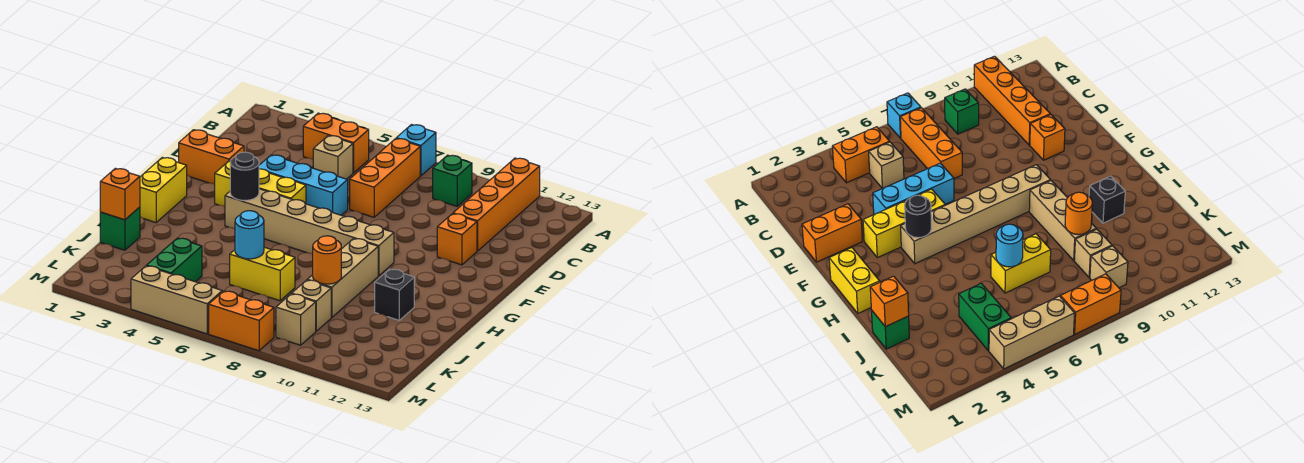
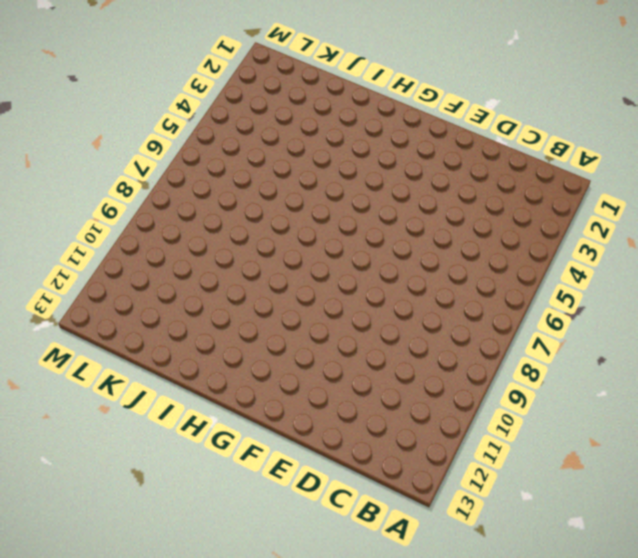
none -> cyan 1x1 brick [396,125,436,176]
none -> orange 1x4 brick [453,158,540,251]
none -> orange 1x2 brick [303,113,369,173]

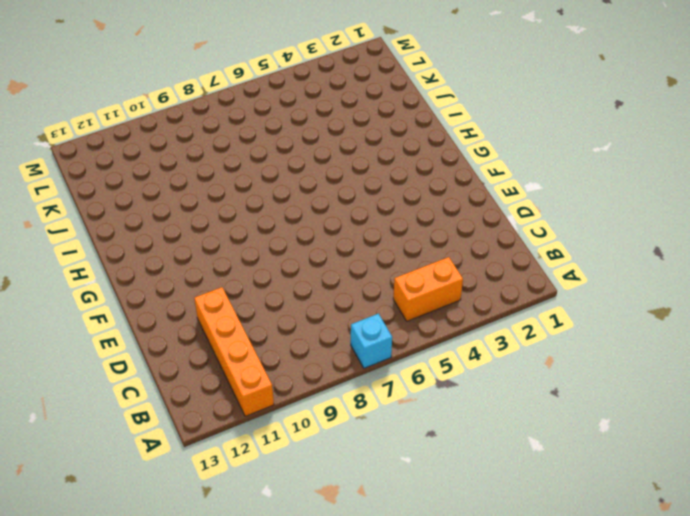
none -> orange 1x3 brick [350,139,420,217]
none -> green 1x1 brick [433,155,472,206]
none -> tan 1x1 brick [313,136,353,179]

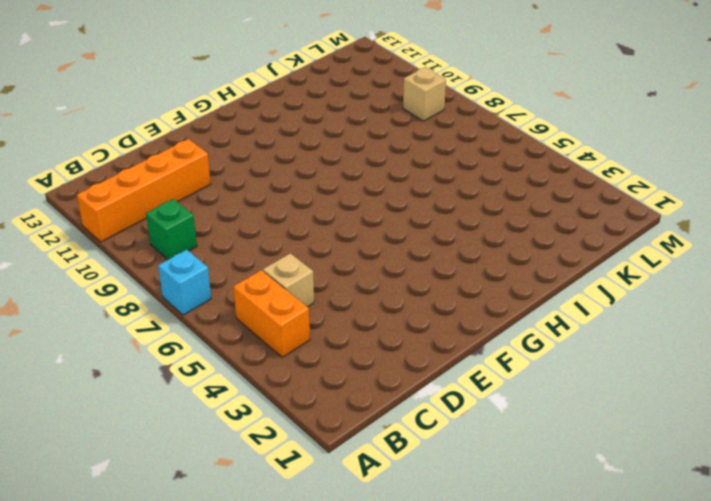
none -> orange 1x3 brick [350,139,420,217]
none -> orange 1x2 brick [179,130,244,184]
none -> cyan 1x3 brick [259,155,348,215]

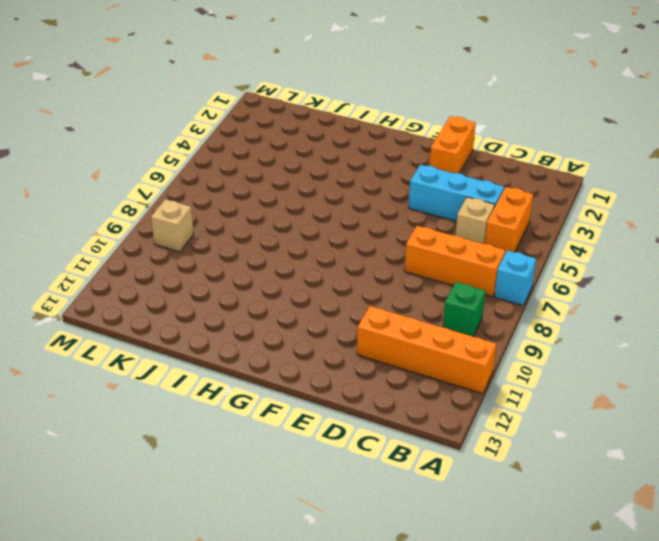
cyan 1x3 brick [409,165,504,221] -> cyan 1x3 brick turned to [259,155,348,215]
none -> orange 1x1 brick [437,214,477,265]
none -> yellow 1x3 brick [215,160,306,206]
none -> yellow 1x2 brick [140,157,187,223]

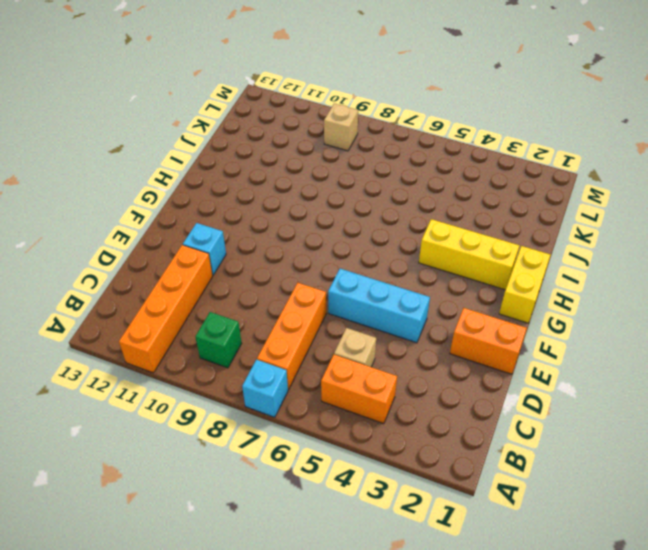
cyan 1x1 brick [183,223,226,275] -> orange 1x1 brick [437,214,477,265]
yellow 1x3 brick [419,219,520,290] -> yellow 1x3 brick moved to [215,160,306,206]
none -> tan 1x6 brick [225,189,394,276]
none -> tan 1x3 brick [307,238,378,317]
none -> black 1x1 brick [375,269,414,320]

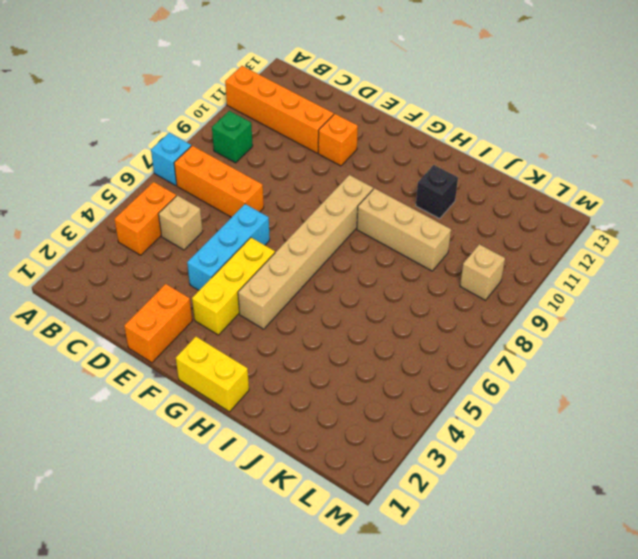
none -> green 1x1 brick [100,207,140,250]
none -> yellow 1x2 brick [230,247,295,301]
none -> green 1x2 brick [147,238,202,282]

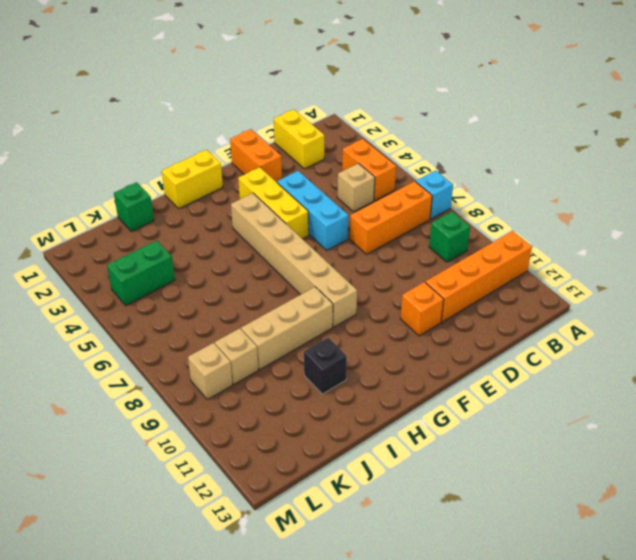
yellow 1x2 brick [274,109,324,169] -> yellow 1x2 brick moved to [230,247,295,301]
none -> tan 1x3 brick [131,266,222,334]
none -> orange 1x2 brick [209,291,274,351]
none -> black 1x1 round brick [230,152,259,200]

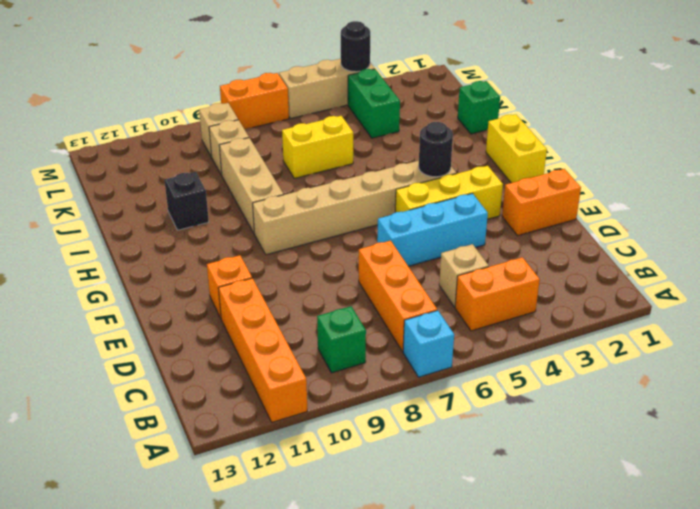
black 1x1 round brick [341,21,370,72] -> none
none -> orange 1x1 brick [100,168,140,220]
none -> cyan 1x1 round brick [235,211,264,259]
none -> orange 1x1 round brick [313,236,341,284]

